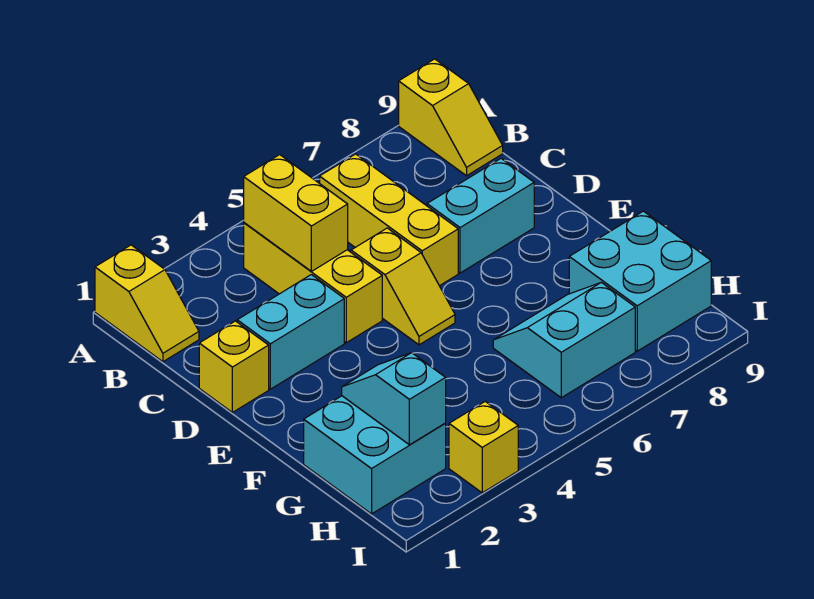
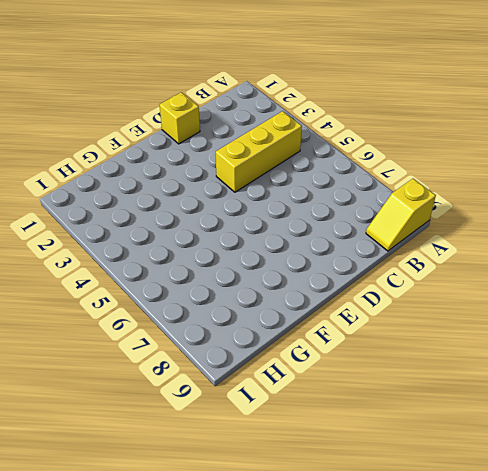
none -> yellow 1x2 slope [95,245,199,362]
none -> yellow 1x3 brick [320,154,458,286]
none -> cyan 1x2 brick [237,275,344,389]

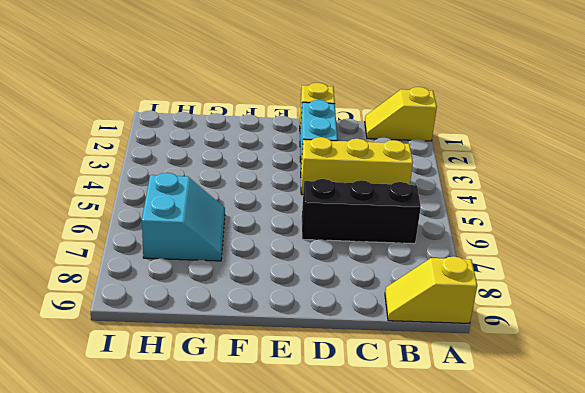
black 1x3 brick [302,179,421,244] -> yellow 1x3 brick [320,154,458,286]
none -> yellow 1x2 slope [351,228,455,345]
none -> cyan 1x2 brick [427,158,534,273]
none -> cyan 2x2 brick [304,396,446,514]

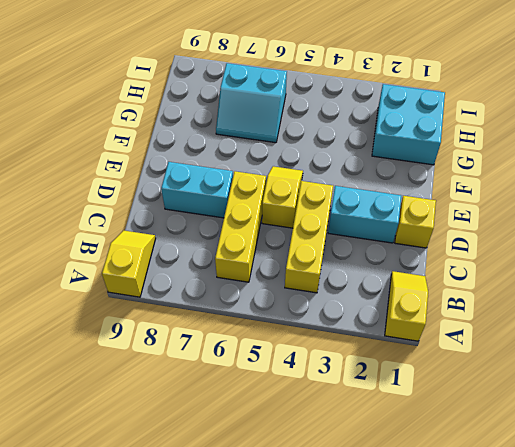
none -> cyan 2x2 brick [569,211,711,351]
none -> yellow 1x1 brick [449,401,518,493]
none -> yellow 1x2 brick [244,155,348,271]

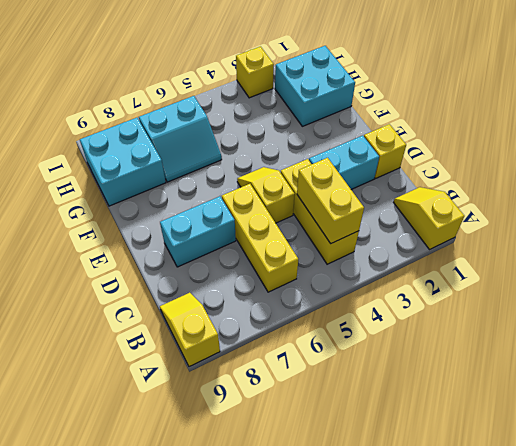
none -> cyan 1x2 slope [342,353,446,445]

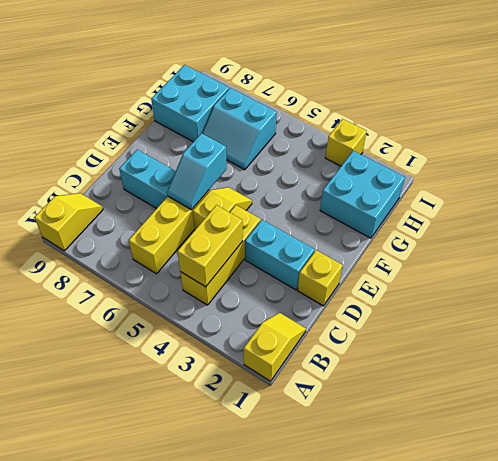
cyan 1x2 slope [167,133,227,210] -> cyan 1x2 slope moved to [342,353,446,445]

